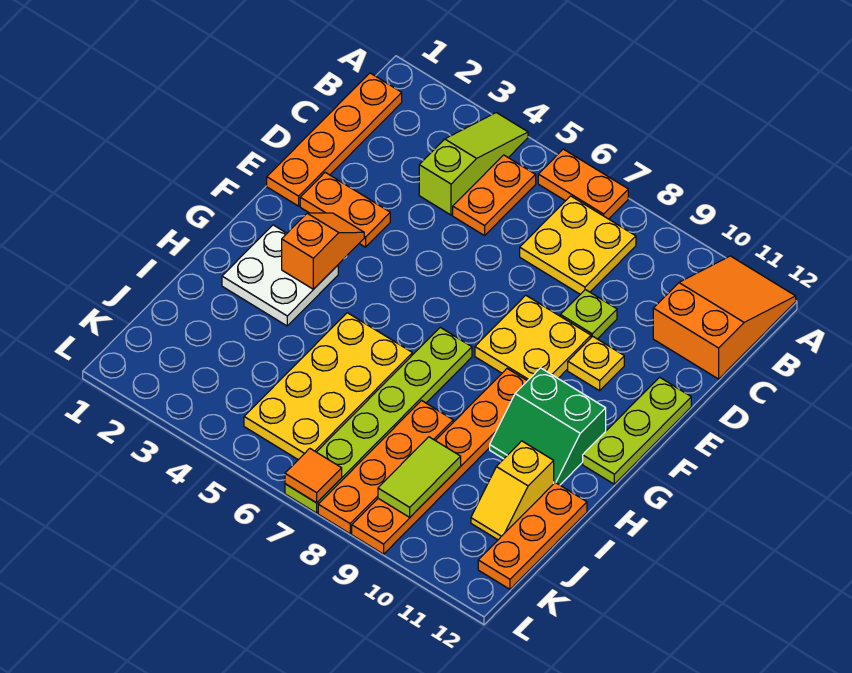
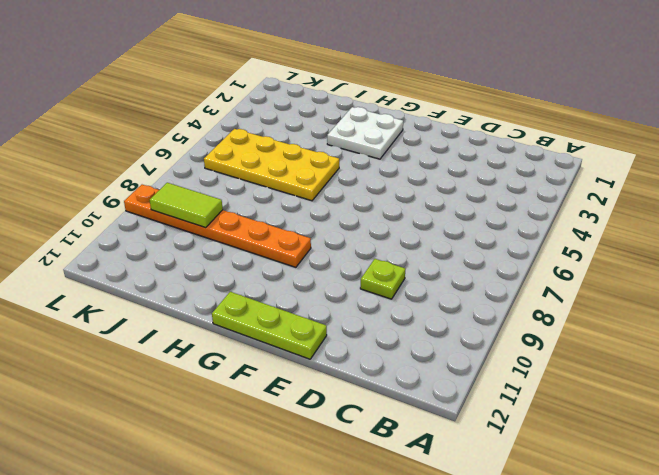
none -> lime 1x3 slope [419,113,528,215]
none -> orange 1x2 plate [538,149,628,219]
none -> orange 2x3 slope [653,256,796,379]

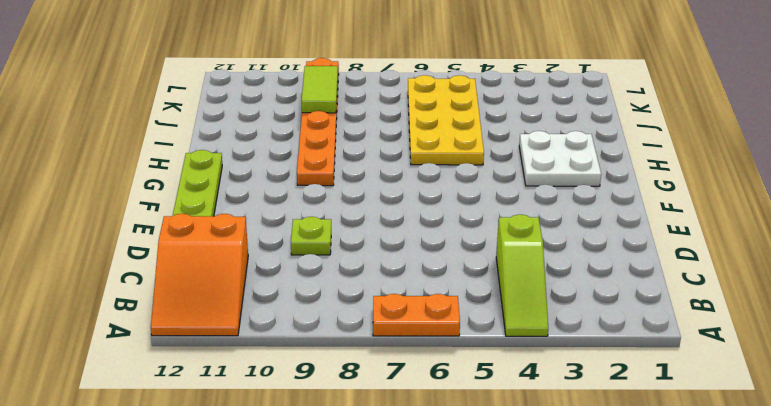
none -> orange 1x4 plate [267,73,402,206]
none -> orange 1x2 plate [453,155,536,236]
none -> yellow 2x2 plate [520,196,636,294]

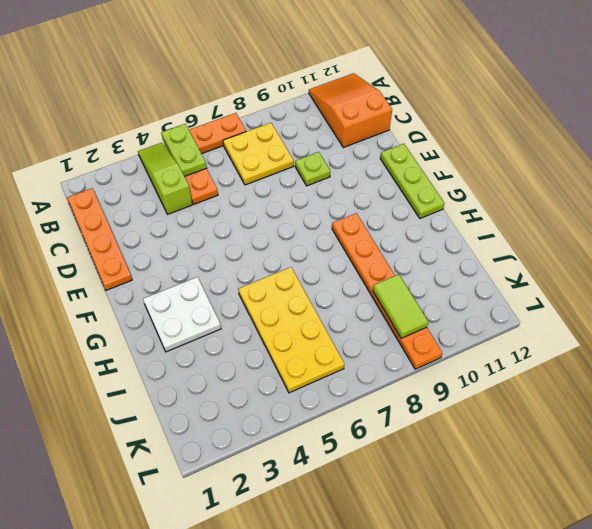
lime 1x2 plate [161,124,206,177] -> none
none -> orange 1x2 plate [300,172,390,247]
none -> yellow 2x2 plate [475,295,591,381]
none -> yellow 1x1 plate [568,336,624,391]

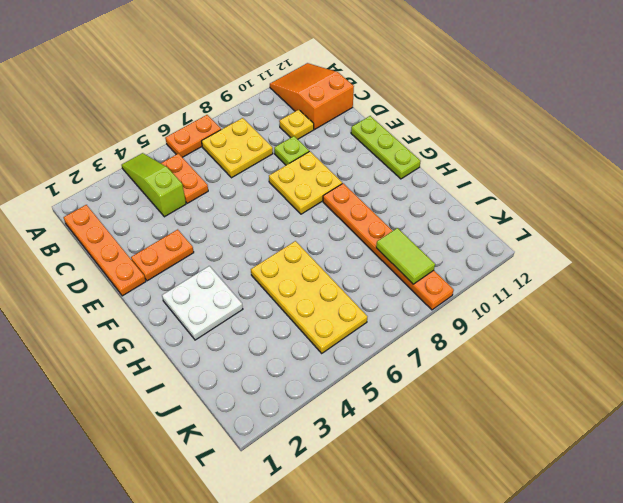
yellow 1x1 plate [279,110,314,139] -> yellow 1x1 plate moved to [568,336,624,391]
none -> lime 1x6 plate [285,327,472,513]
none -> green 2x2 slope [490,368,606,485]
none -> orange 1x4 plate [318,401,453,534]

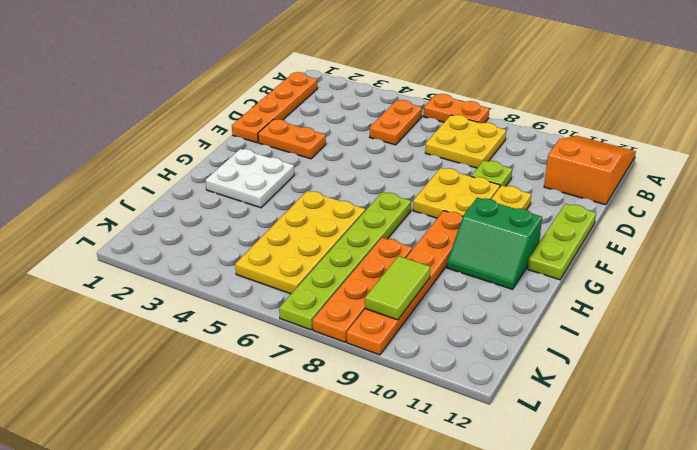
none -> lime 1x3 slope [419,113,528,215]
none -> yellow 1x2 slope [471,441,554,540]
none -> orange 1x3 plate [478,483,587,589]

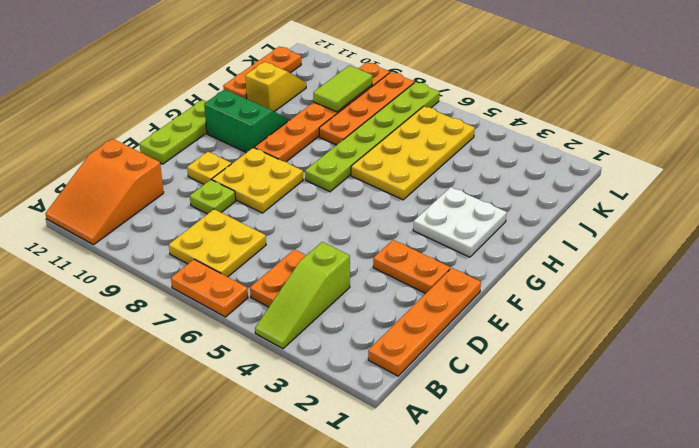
none -> orange 1x2 slope [282,213,364,289]
none -> orange 1x1 tile [285,448,342,503]

